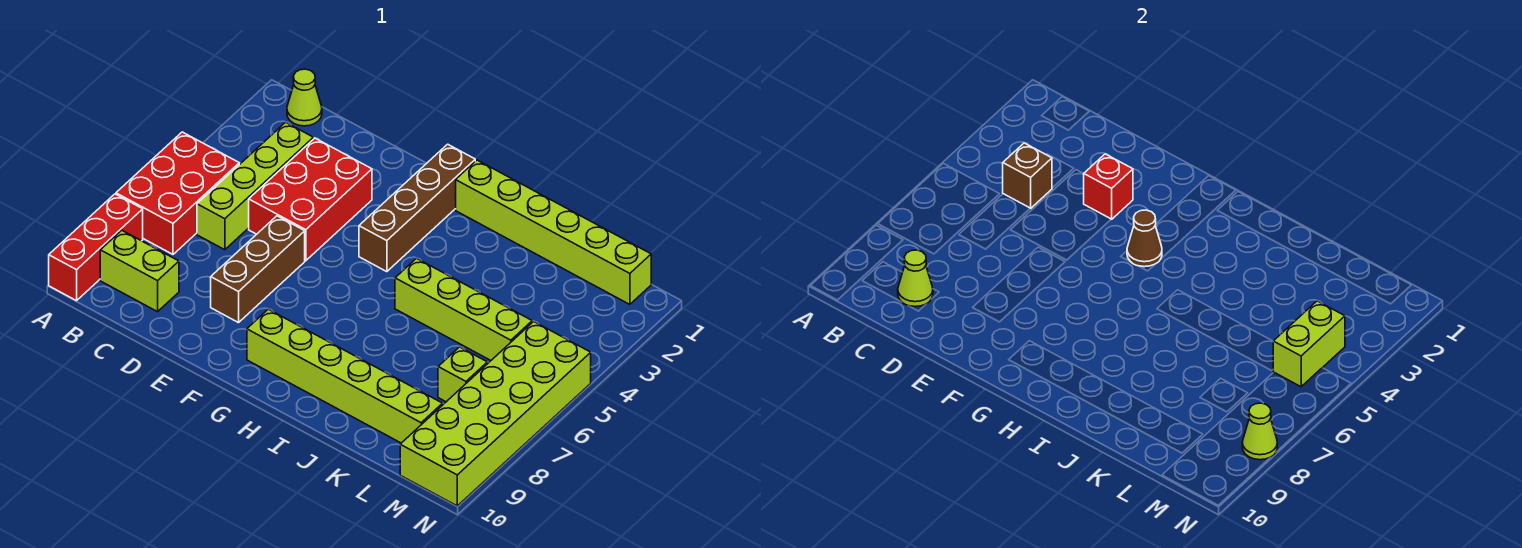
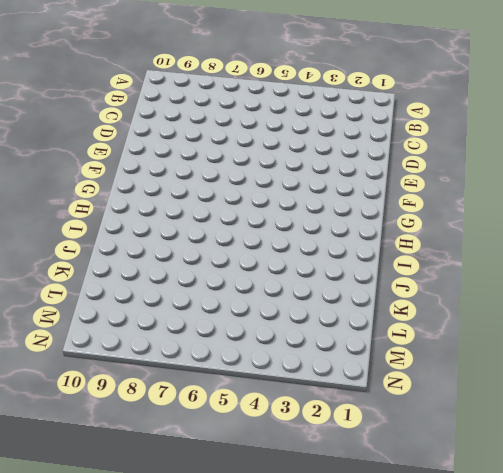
none -> red 2x3 brick [116,132,239,254]
none -> red 1x3 brick [49,194,143,301]
none -> lime 1x1 cone [287,69,322,126]

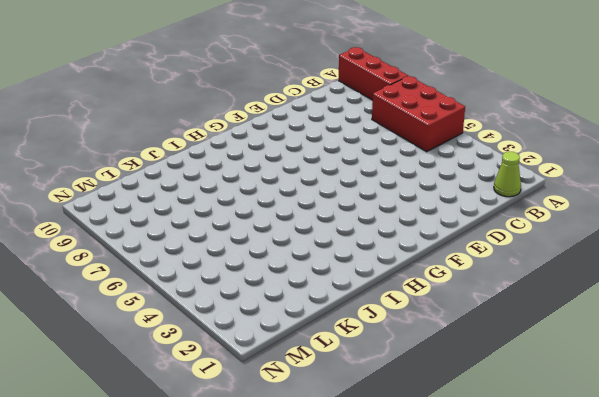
none -> lime 1x2 brick [100,230,179,312]
none -> lime 1x4 brick [197,122,313,250]
none -> red 2x3 brick [249,138,372,261]

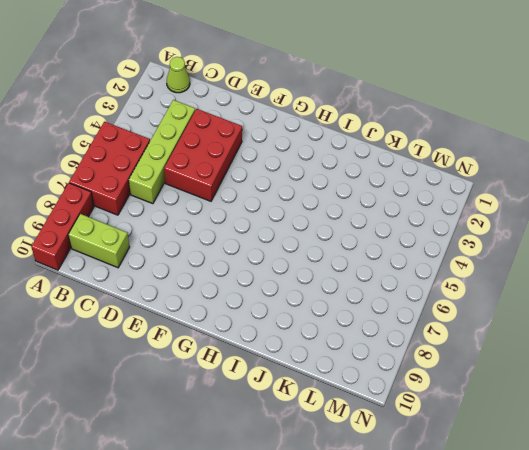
none -> brown 1x3 brick [211,216,305,323]
none -> brown 1x4 brick [359,144,475,272]
none -> lime 1x6 brick [247,309,443,443]

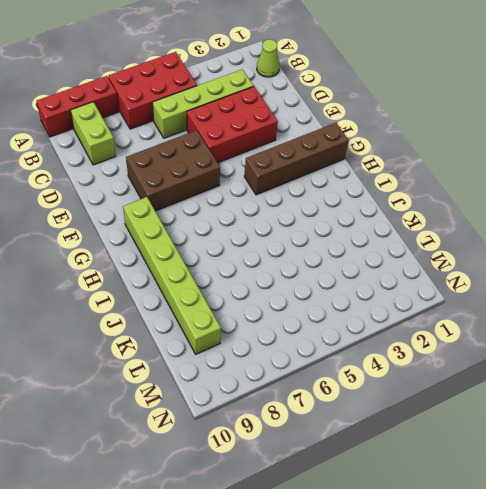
brown 2x3 brick [126,130,220,211] -> brown 1x3 brick [211,216,305,323]
none -> lime 1x6 brick [456,160,651,304]
none -> lime 1x4 brick [395,258,532,360]
none -> lime 1x1 brick [438,347,487,402]

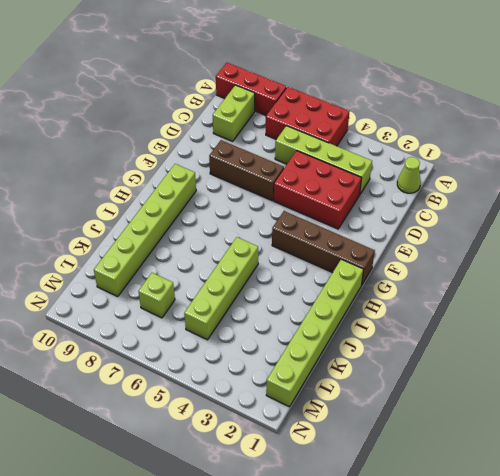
none -> lime 2x6 brick [400,322,591,506]
none -> brown 1x1 brick [1003,143,1052,208]
none -> lime 1x1 cone [898,250,933,307]

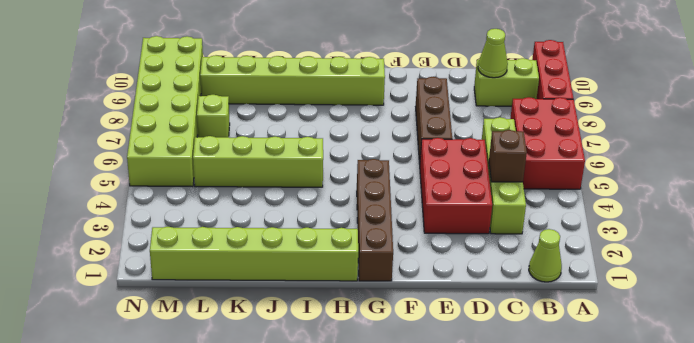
none -> red 1x1 brick [1084,154,1133,219]
none -> brown 1x1 cone [1127,210,1162,267]
none -> lime 1x2 brick [1273,301,1345,387]

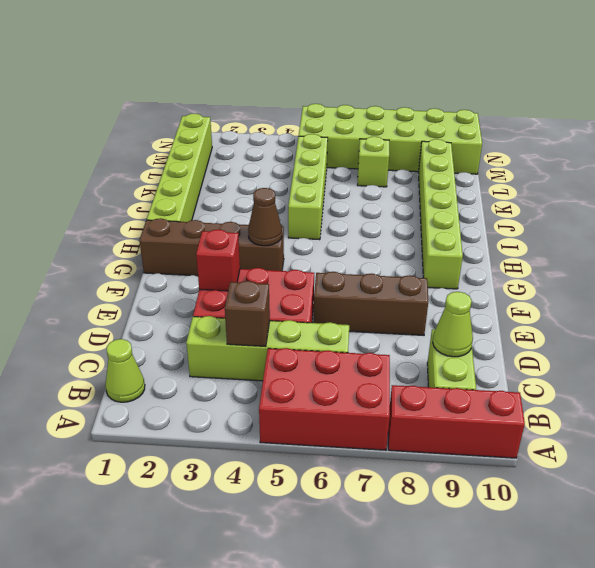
none -> lime 1x2 brick [1273,301,1345,387]
none -> lime 1x1 cone [1242,403,1277,460]

